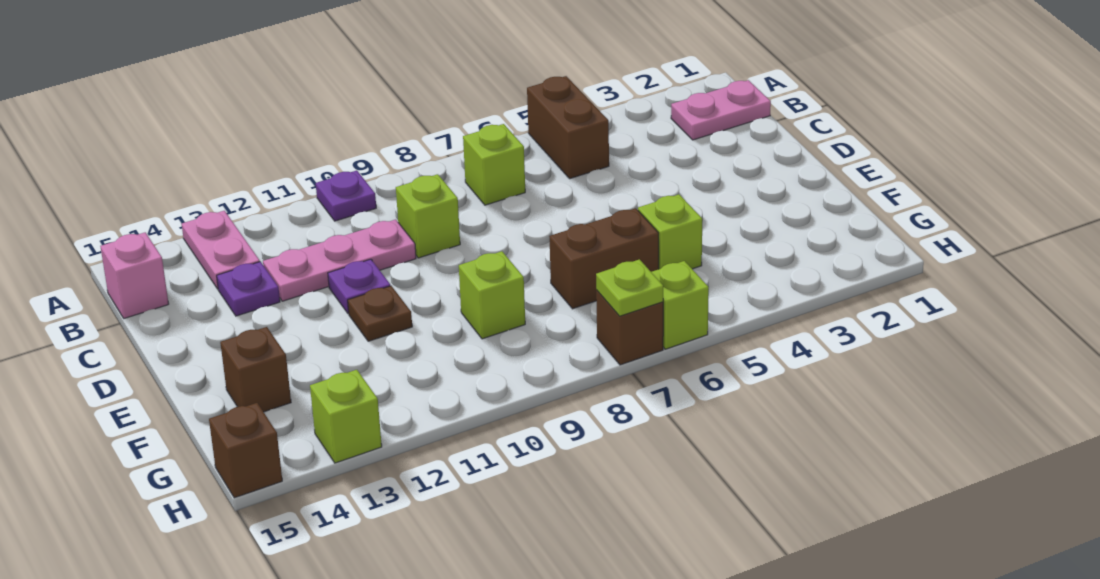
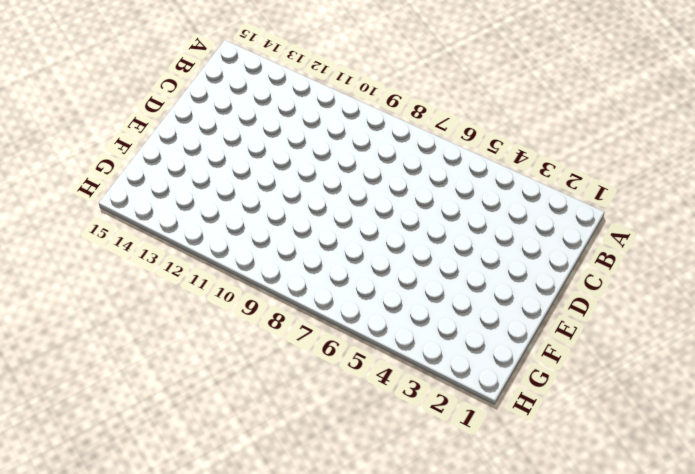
none -> brown 1x2 brick [527,76,609,179]
none -> purple 1x1 plate [316,170,376,221]
none -> pink 1x2 plate [182,211,260,289]

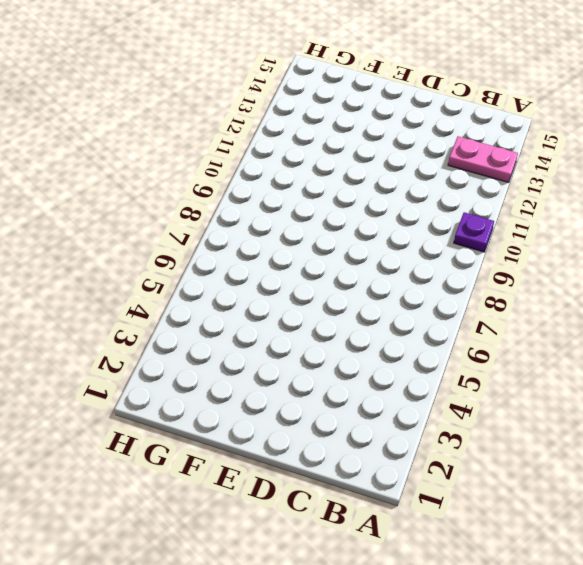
none -> brown 1x2 brick [527,76,609,179]
none -> pink 1x2 plate [671,80,771,140]
none -> lime 1x1 brick [463,124,525,205]

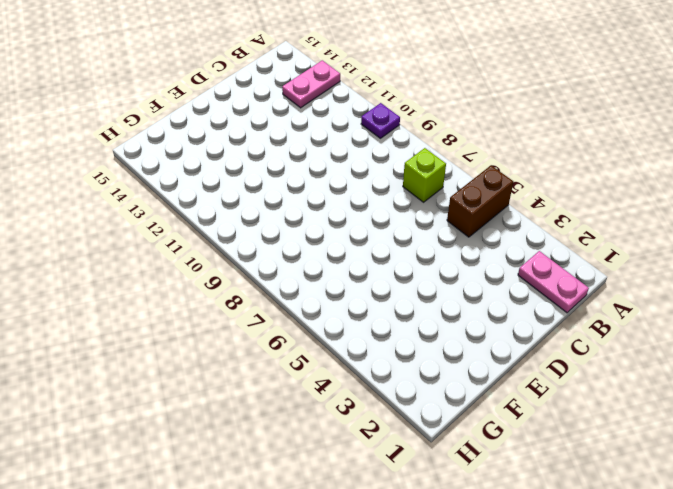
none -> pink 1x1 brick [100,232,169,318]
none -> lime 1x1 brick [396,174,460,258]
none -> pink 1x3 plate [263,219,416,301]

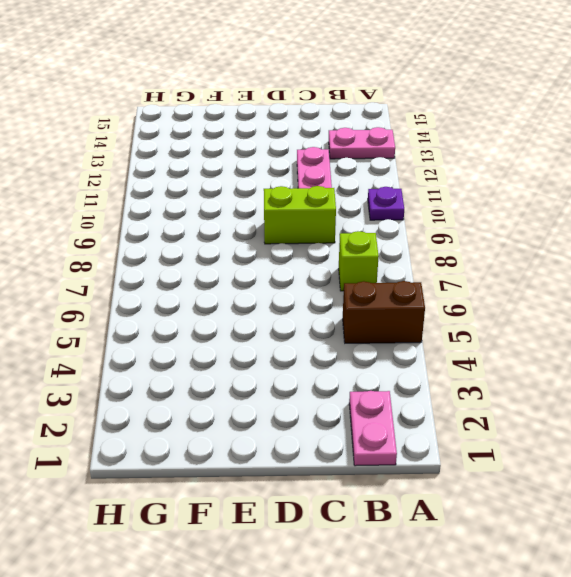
lime 1x2 brick [264,186,336,244] -> lime 1x1 brick [396,174,460,258]
none -> pink 1x1 brick [100,232,169,318]
none -> purple 1x1 plate [217,262,280,316]
none -> purple 1x1 plate [328,259,390,314]

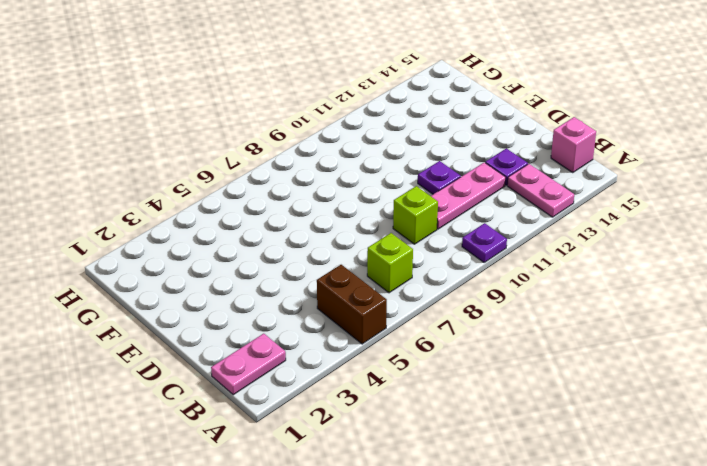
none -> brown 1x1 plate [348,286,412,341]
none -> lime 1x1 brick [638,194,702,269]
none -> brown 1x2 brick [549,208,659,309]

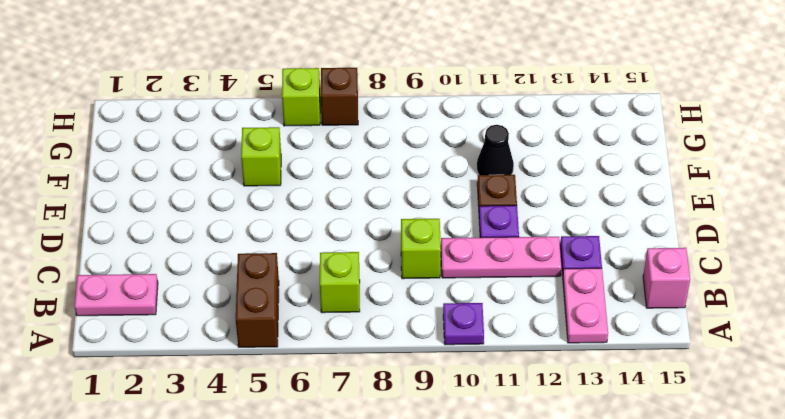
black 1x1 cone [477,125,514,175] -> none
none -> brown 1x2 brick [549,208,659,309]
none -> lime 1x1 brick [459,251,525,339]
none -> brown 1x1 brick [220,327,291,412]

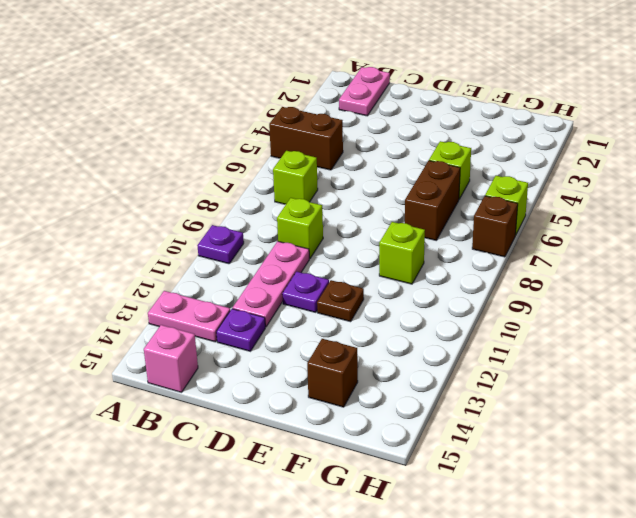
none -> lime 1x1 brick [310,370,382,463]
none -> brown 1x1 brick [209,403,282,498]
none -> lime 1x1 plate [596,259,663,316]

